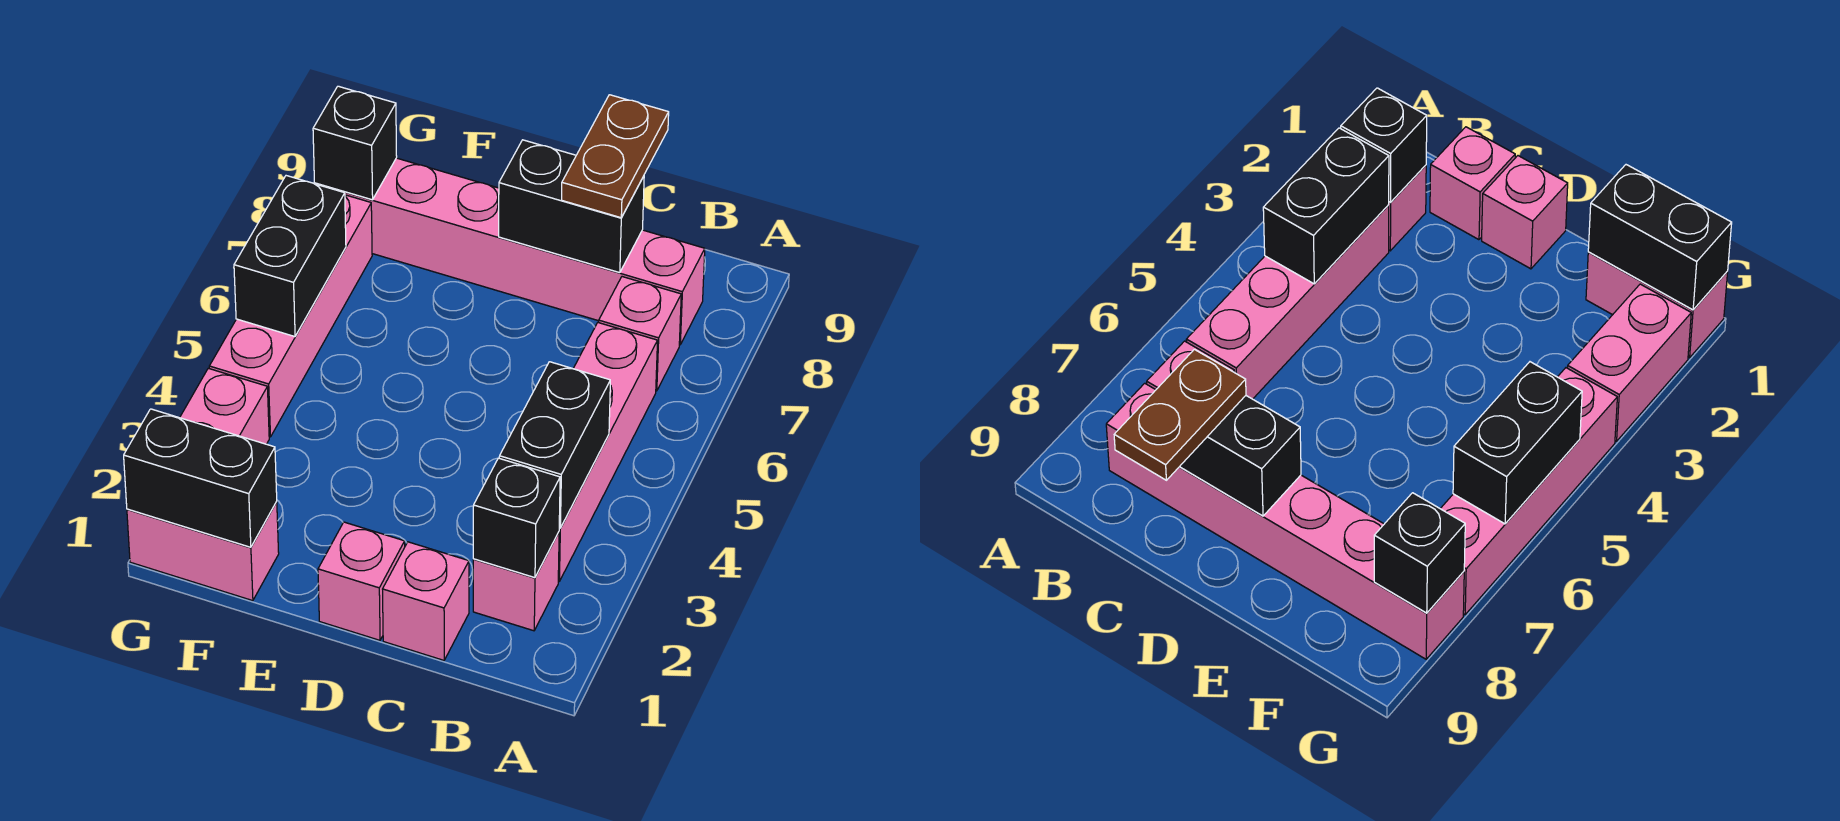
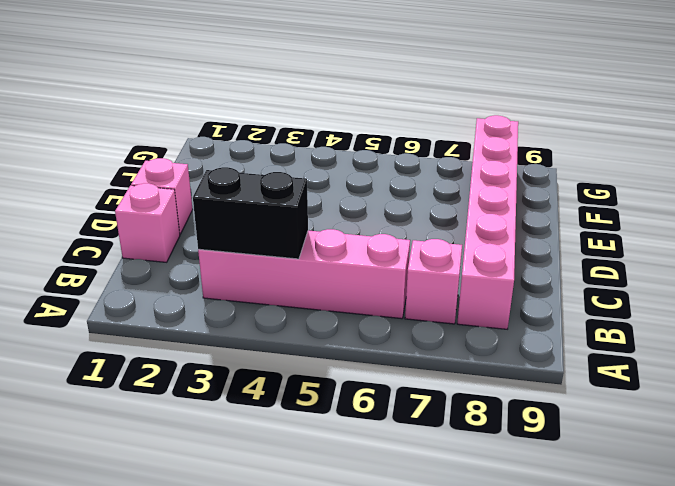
none -> pink 1x1 brick [473,532,559,631]
none -> pink 1x2 brick [127,502,279,601]
none -> pink 1x2 brick [180,368,269,444]

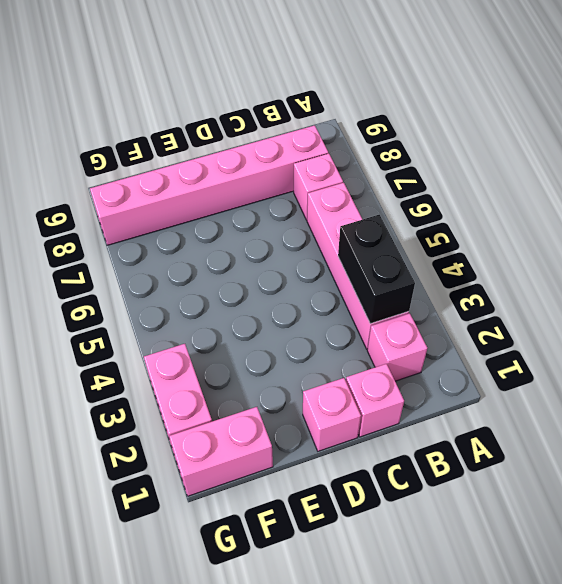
none -> pink 1x4 brick [209,195,372,437]
none -> black 1x1 brick [473,458,560,578]
none -> black 1x2 brick [499,140,644,273]

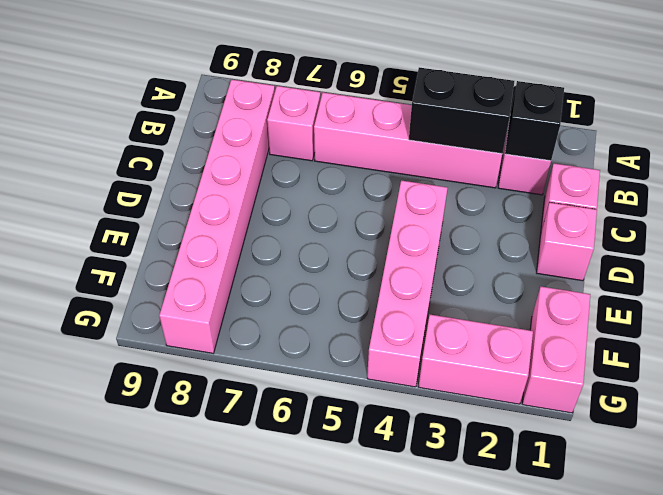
pink 1x4 brick [367,180,447,387] -> pink 1x4 brick turned to [209,195,372,437]
none -> black 1x2 brick [499,140,644,273]
none -> black 1x2 brick [124,409,277,547]
none -> black 1x2 brick [234,176,346,337]

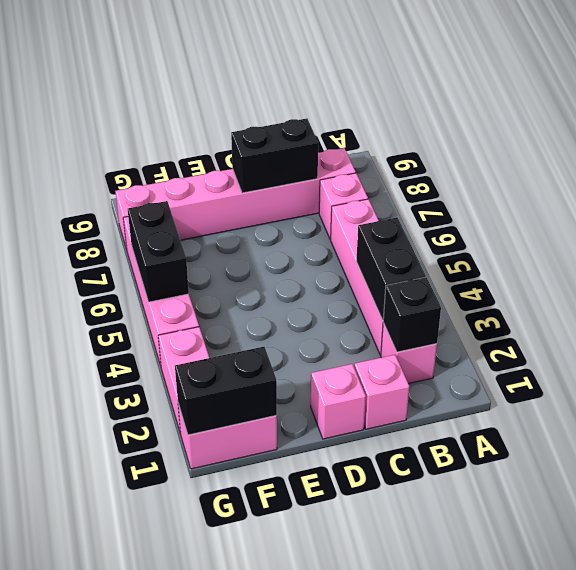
none -> black 1x1 brick [313,86,397,200]
none -> brown 1x2 plate [562,95,669,218]

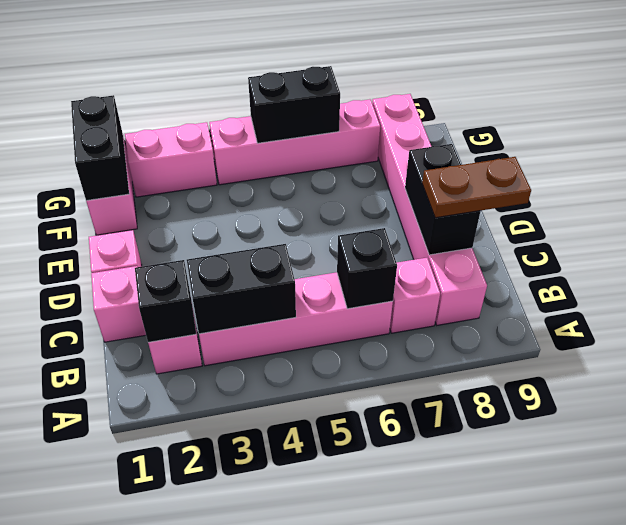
black 1x1 brick [337,228,397,309] -> black 1x1 brick moved to [313,86,397,200]

